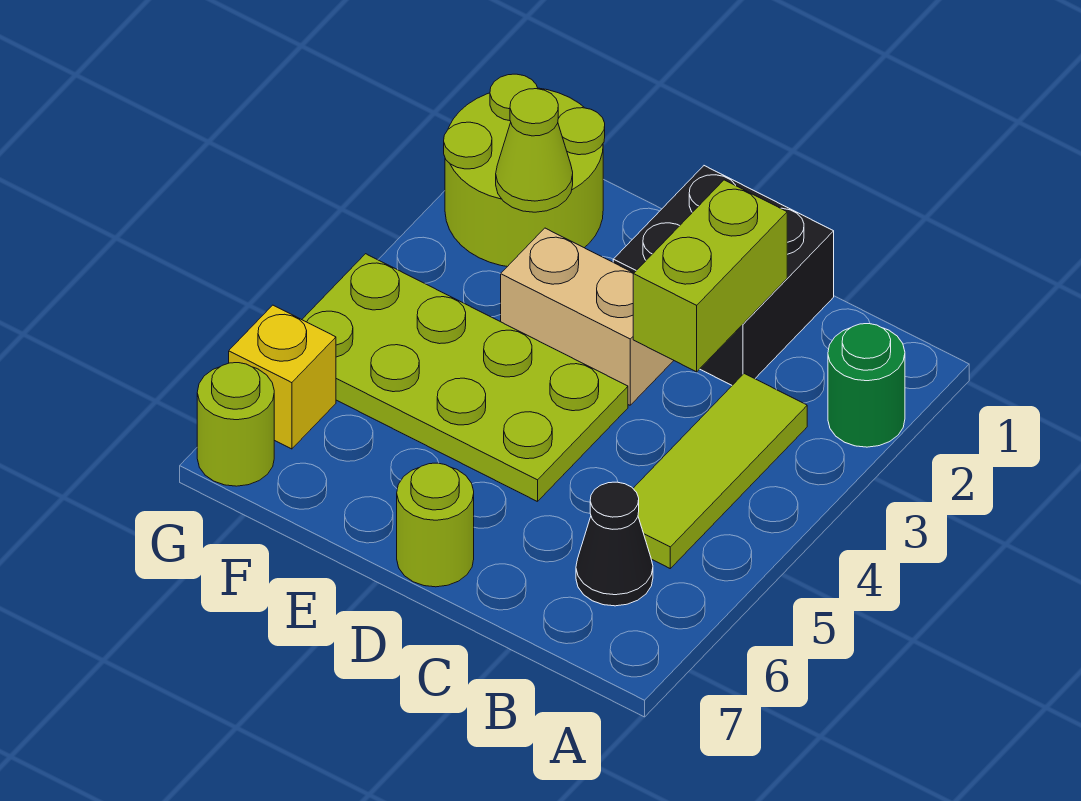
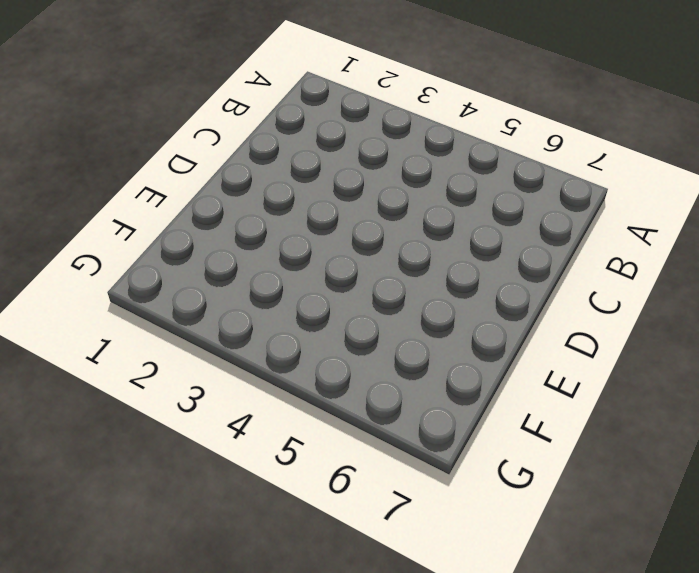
none -> green 1x1 round brick [828,324,905,447]
none -> lime 1x3 tile [633,374,807,568]
none -> black 1x1 cone [576,482,653,606]

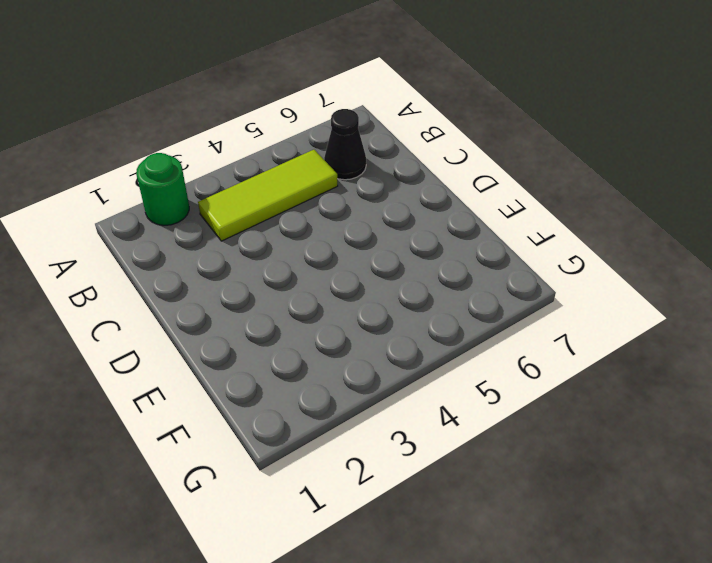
none -> black 2x2 brick [613,166,834,385]
none -> tan 1x2 brick [501,228,674,405]
none -> lime 2x4 plate [302,254,628,502]

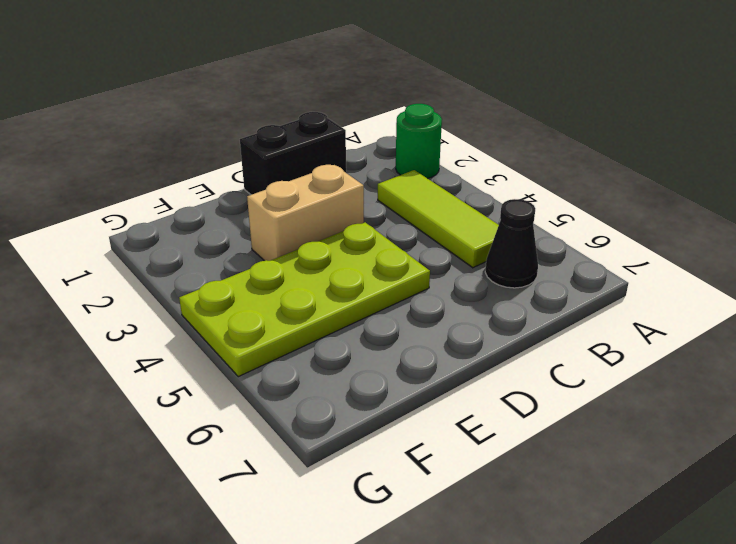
black 1x2 brick [240,112,346,195] -> black 2x2 brick [613,166,834,385]
none -> lime 1x1 round brick [397,463,474,587]
none -> lime 2x2 round brick [444,74,605,267]
none -> yellow 1x1 brick [229,305,336,449]

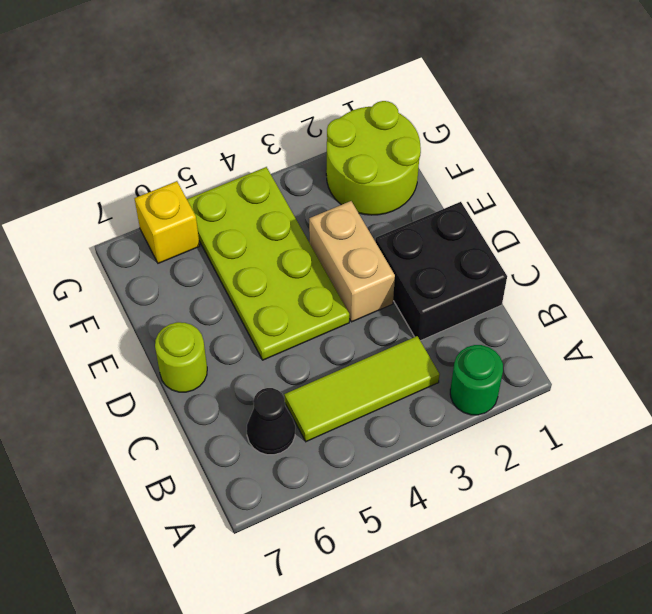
none -> lime 1x1 round brick [197,363,274,486]
none -> lime 1x2 brick [633,180,787,372]
none -> lime 1x1 cone [496,89,573,212]

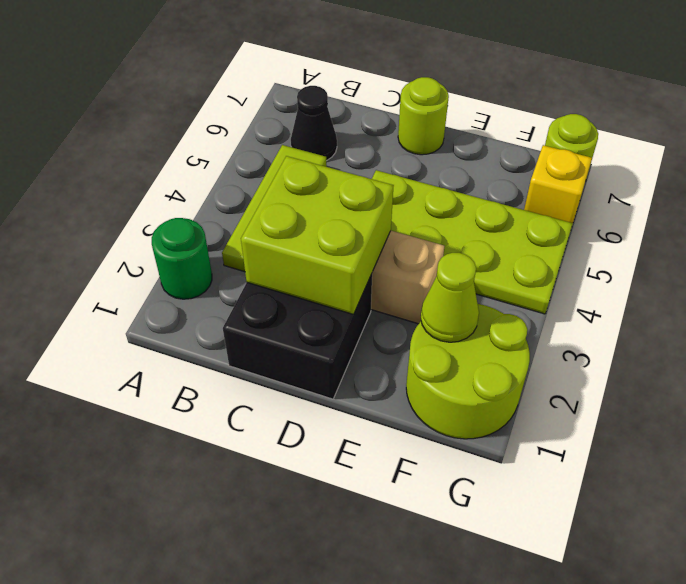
lime 2x2 brick [241,156,394,314] -> lime 1x2 brick [633,180,787,372]

